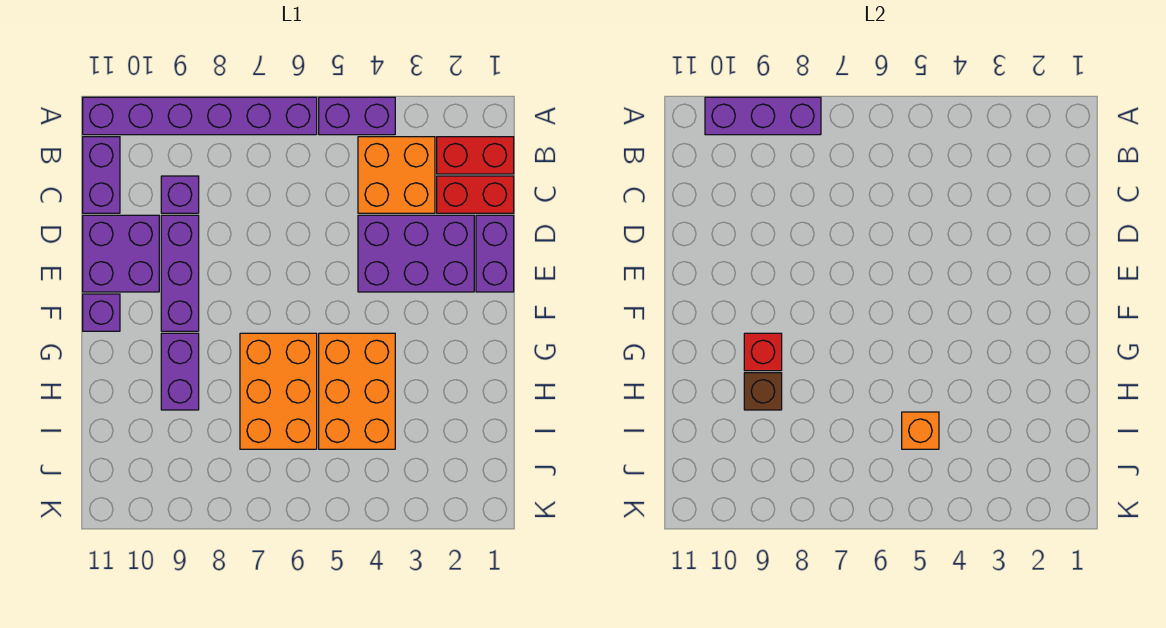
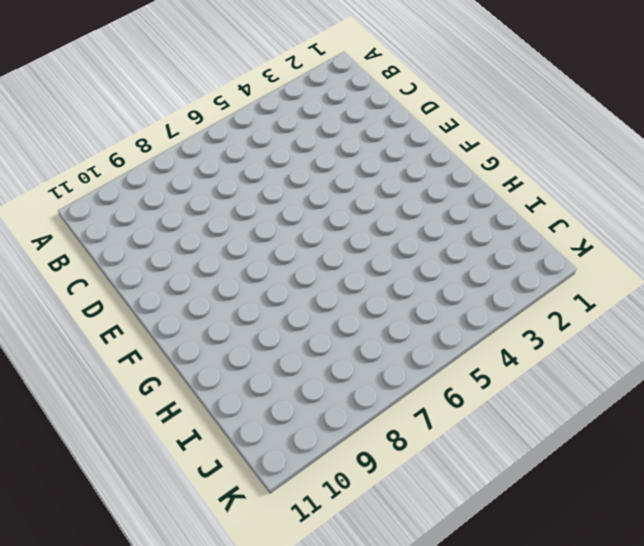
none -> purple 1x2 brick [319,97,395,135]
none -> purple 1x6 brick [83,97,317,135]
none -> red 1x2 brick [437,137,514,174]

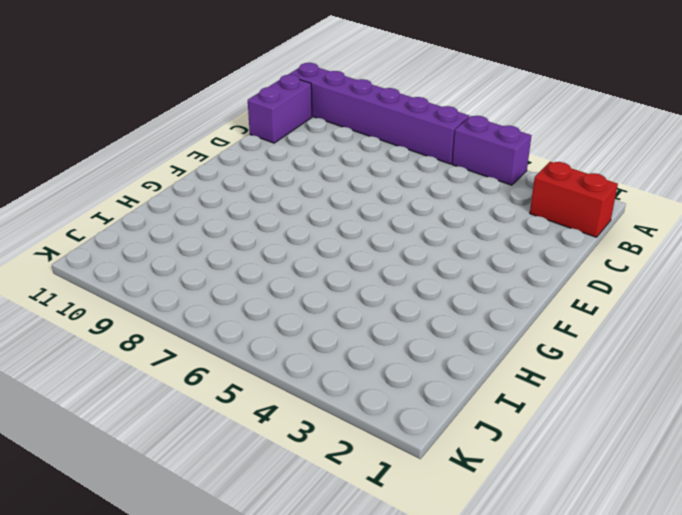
none -> orange 2x2 brick [358,137,435,213]
none -> red 1x2 brick [437,176,514,213]
none -> purple 1x1 brick [161,176,199,213]

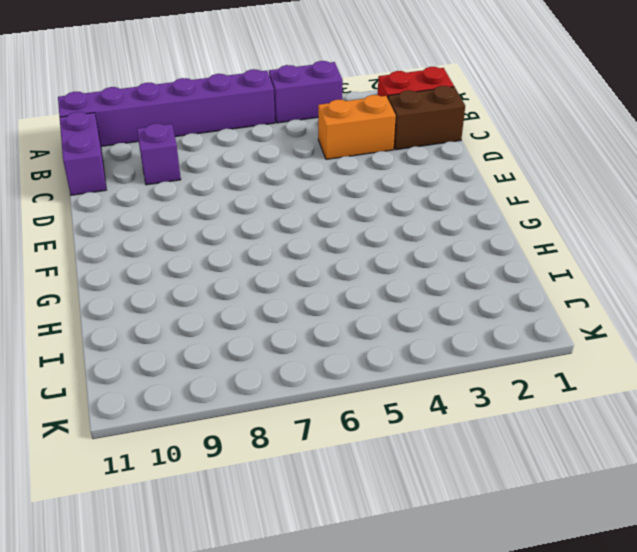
brown 1x2 brick [388,86,465,150] -> red 1x2 brick [437,176,514,213]
orange 1x2 brick [318,95,396,159] -> orange 2x2 brick [358,137,435,213]
none -> purple 1x2 brick [476,215,514,292]
none -> purple 2x3 brick [358,215,474,292]
none -> purple 1x3 brick [161,215,199,331]

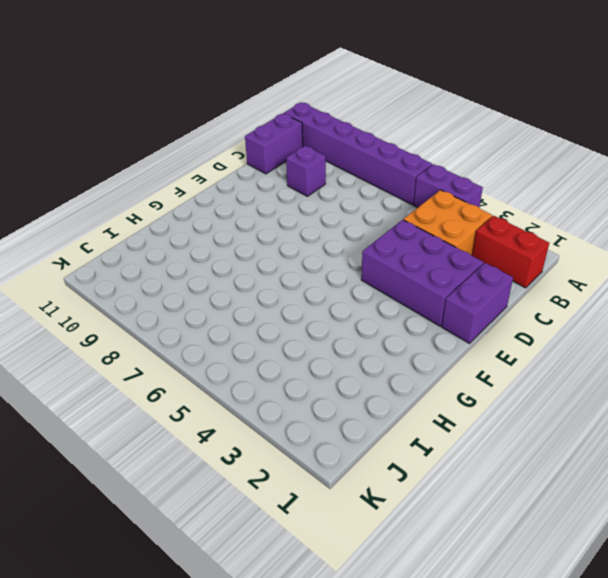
none -> red 1x2 brick [437,176,514,213]
none -> purple 1x3 brick [161,215,199,331]
none -> purple 2x2 brick [83,215,159,292]

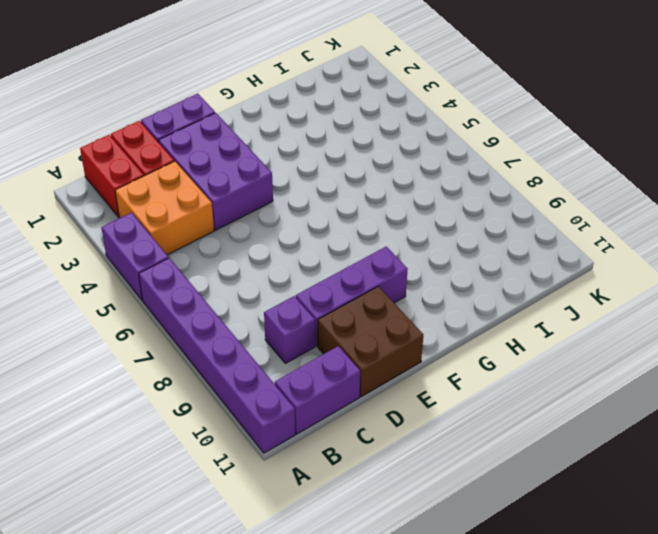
brown 2x2 brick [318,286,423,397] -> purple 2x2 brick [83,215,159,292]
none -> purple 1x1 brick [83,294,120,331]
none -> orange 2x3 brick [319,333,395,449]
none -> orange 2x3 brick [240,333,317,449]

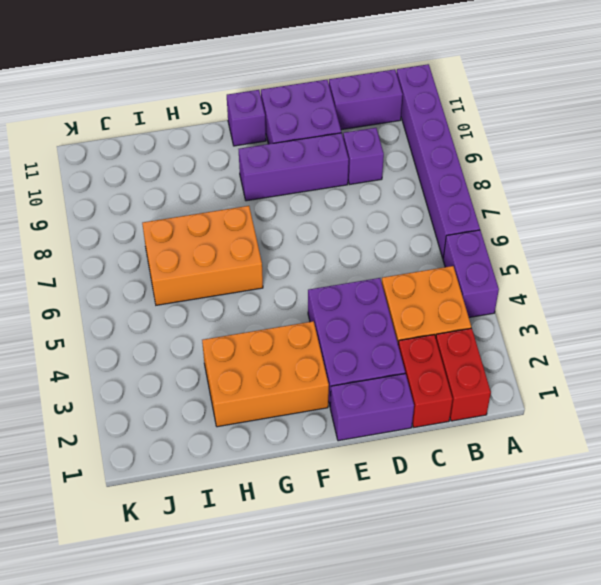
orange 2x3 brick [202,321,329,427] -> orange 2x3 brick moved to [319,333,395,449]
none -> purple 1x2 brick [161,333,199,410]
none -> purple 1x3 brick [705,97,821,135]
none -> red 1x1 brick [744,333,782,371]

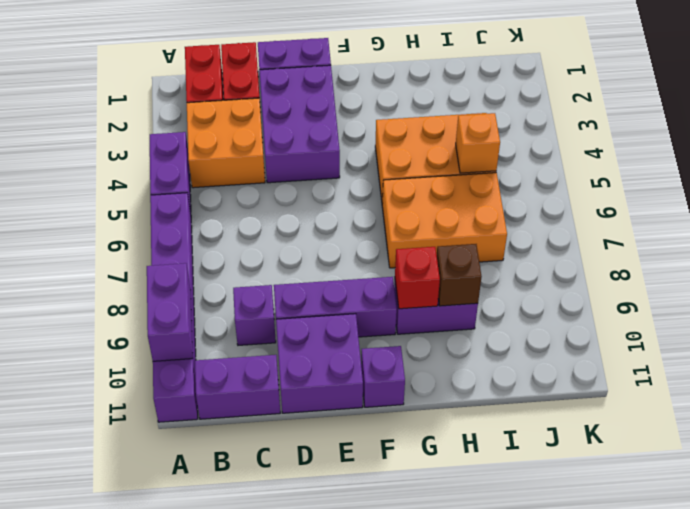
purple 1x2 brick [147,263,193,361] -> purple 1x3 brick [705,97,821,135]

